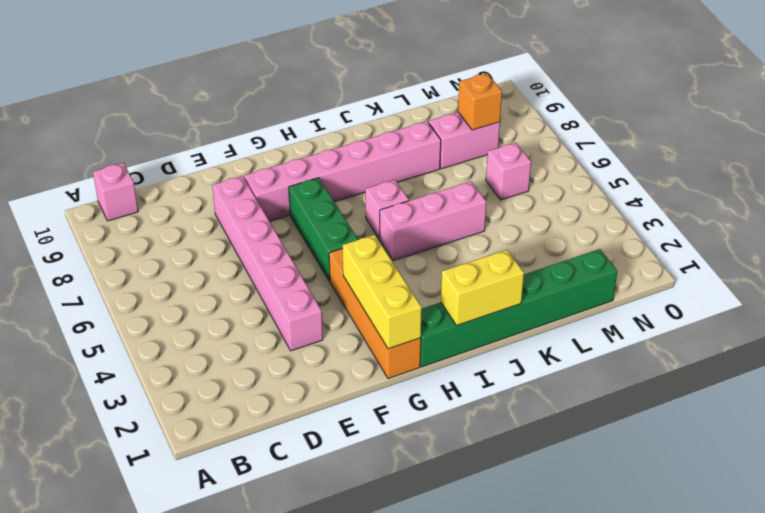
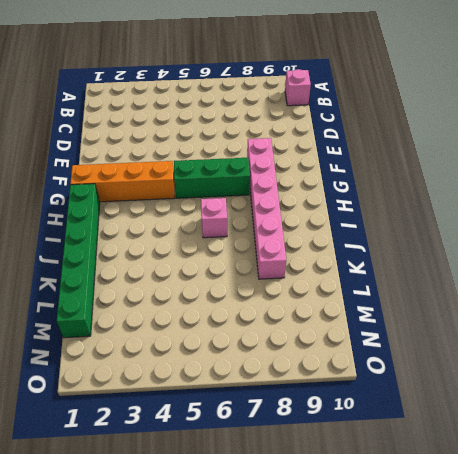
none -> pink 1x6 brick [212,176,323,351]
none -> pink 1x3 brick [380,182,486,260]
none -> pink 1x2 brick [429,112,500,169]

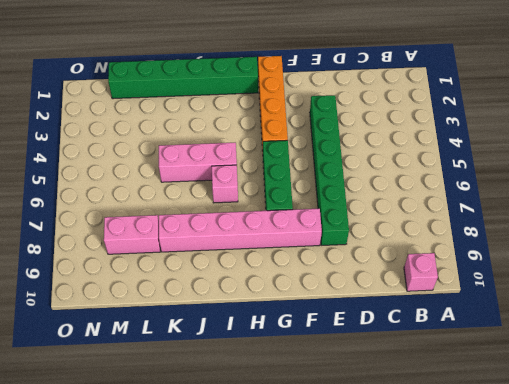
green 1x6 brick [310,95,349,245] -> pink 1x6 brick [212,176,323,351]
none -> pink 1x1 brick [486,143,531,200]
none -> yellow 1x3 brick [343,235,422,349]
none -> yellow 1x2 brick [441,250,524,325]

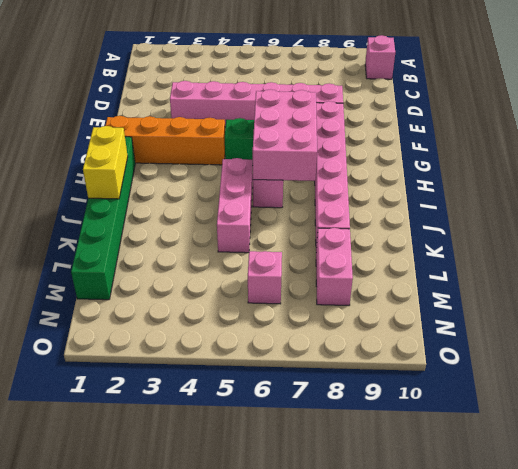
pink 2x3 brick [252,89,317,181] -> none
none -> yellow 1x3 brick [343,235,422,349]
none -> orange 1x1 brick [458,73,502,130]

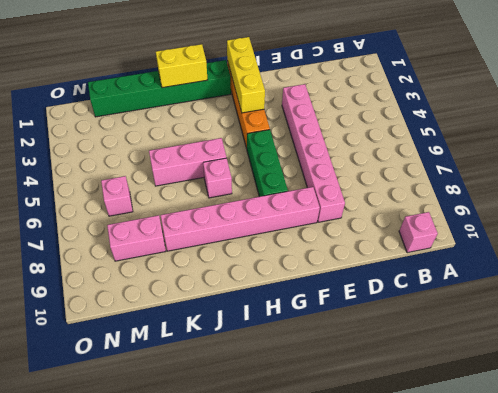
none -> orange 1x1 brick [458,73,502,130]

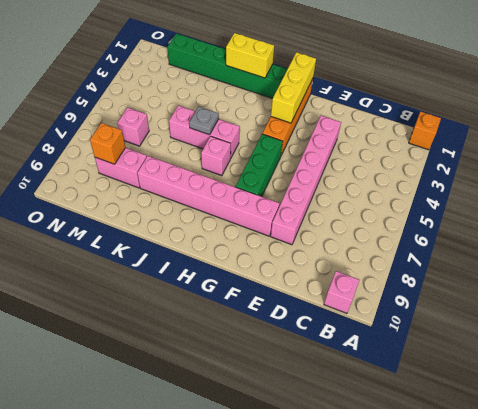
orange 1x1 brick [409,111,441,150] -> none
grey 1x1 plate [189,107,219,135] -> none

